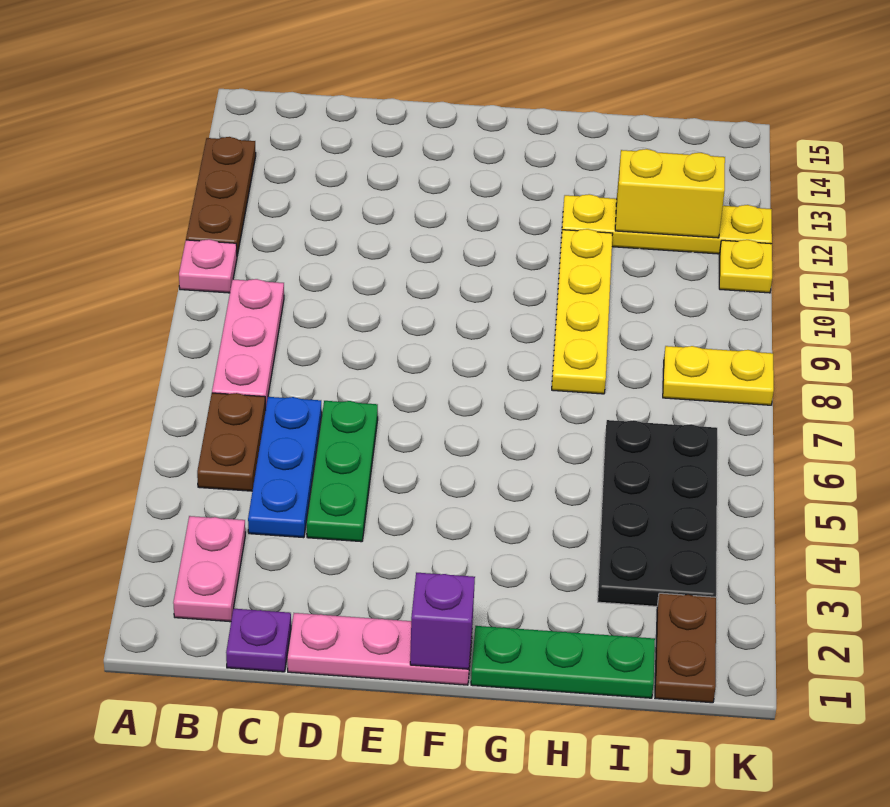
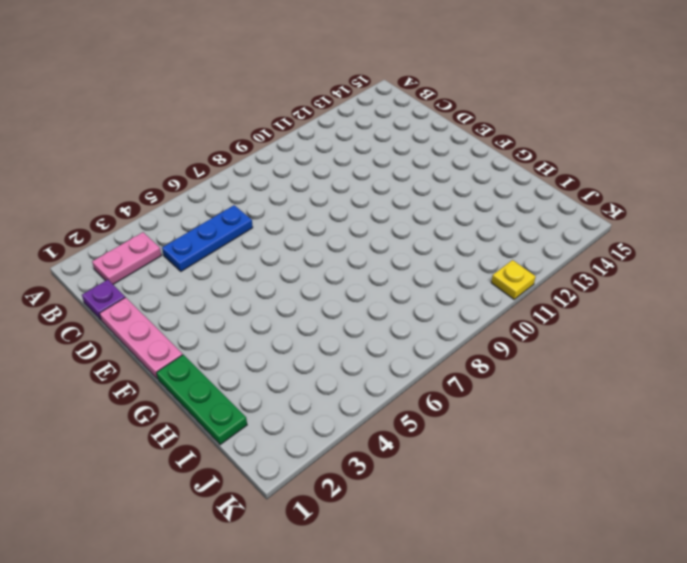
none -> pink 1x1 plate [179,239,237,293]
none -> brown 1x3 plate [186,137,256,255]
none -> brown 1x2 plate [197,393,266,491]

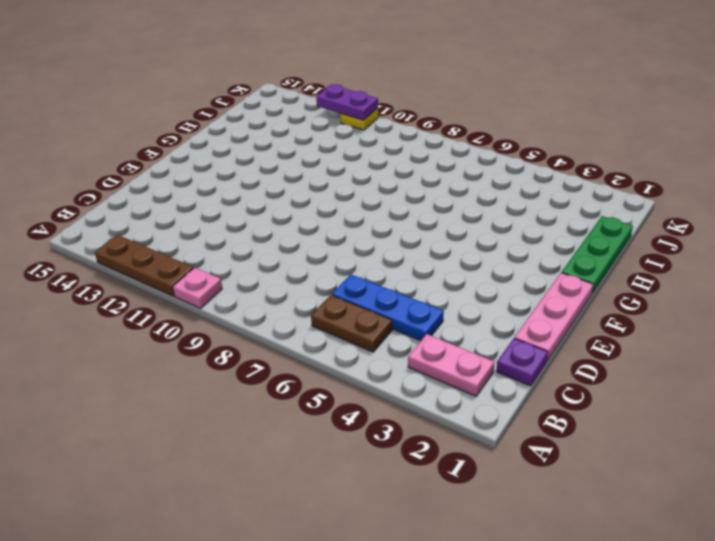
purple 1x2 plate [316,84,378,120] -> none
none -> pink 1x3 plate [212,279,284,410]
none -> green 1x3 plate [307,401,378,542]
none -> yellow 1x4 plate [552,229,613,394]

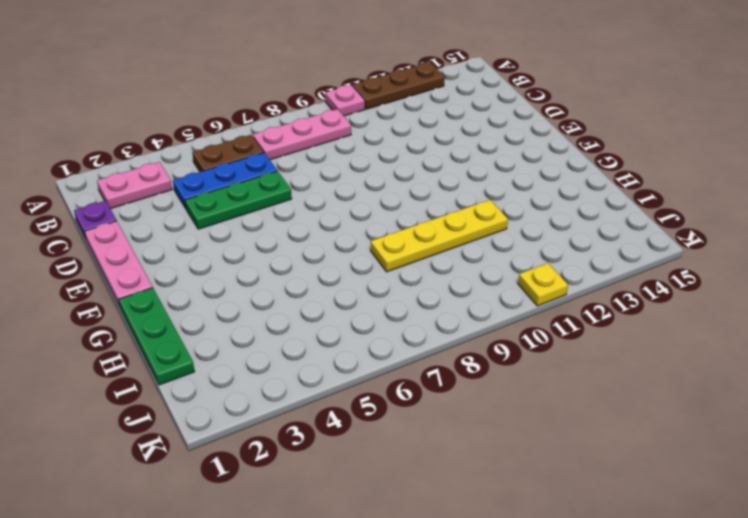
none -> yellow 1x4 plate [562,194,772,254]
none -> black 2x4 plate [598,420,717,606]
none -> brown 1x2 plate [655,593,716,703]

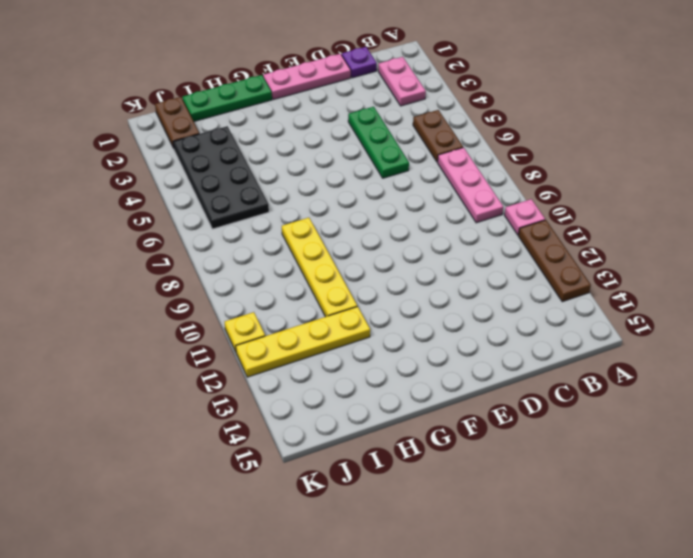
none -> blue 1x3 plate [248,397,322,538]
none -> yellow 1x2 plate [663,346,774,405]
none -> purple 1x1 brick [410,573,475,669]

